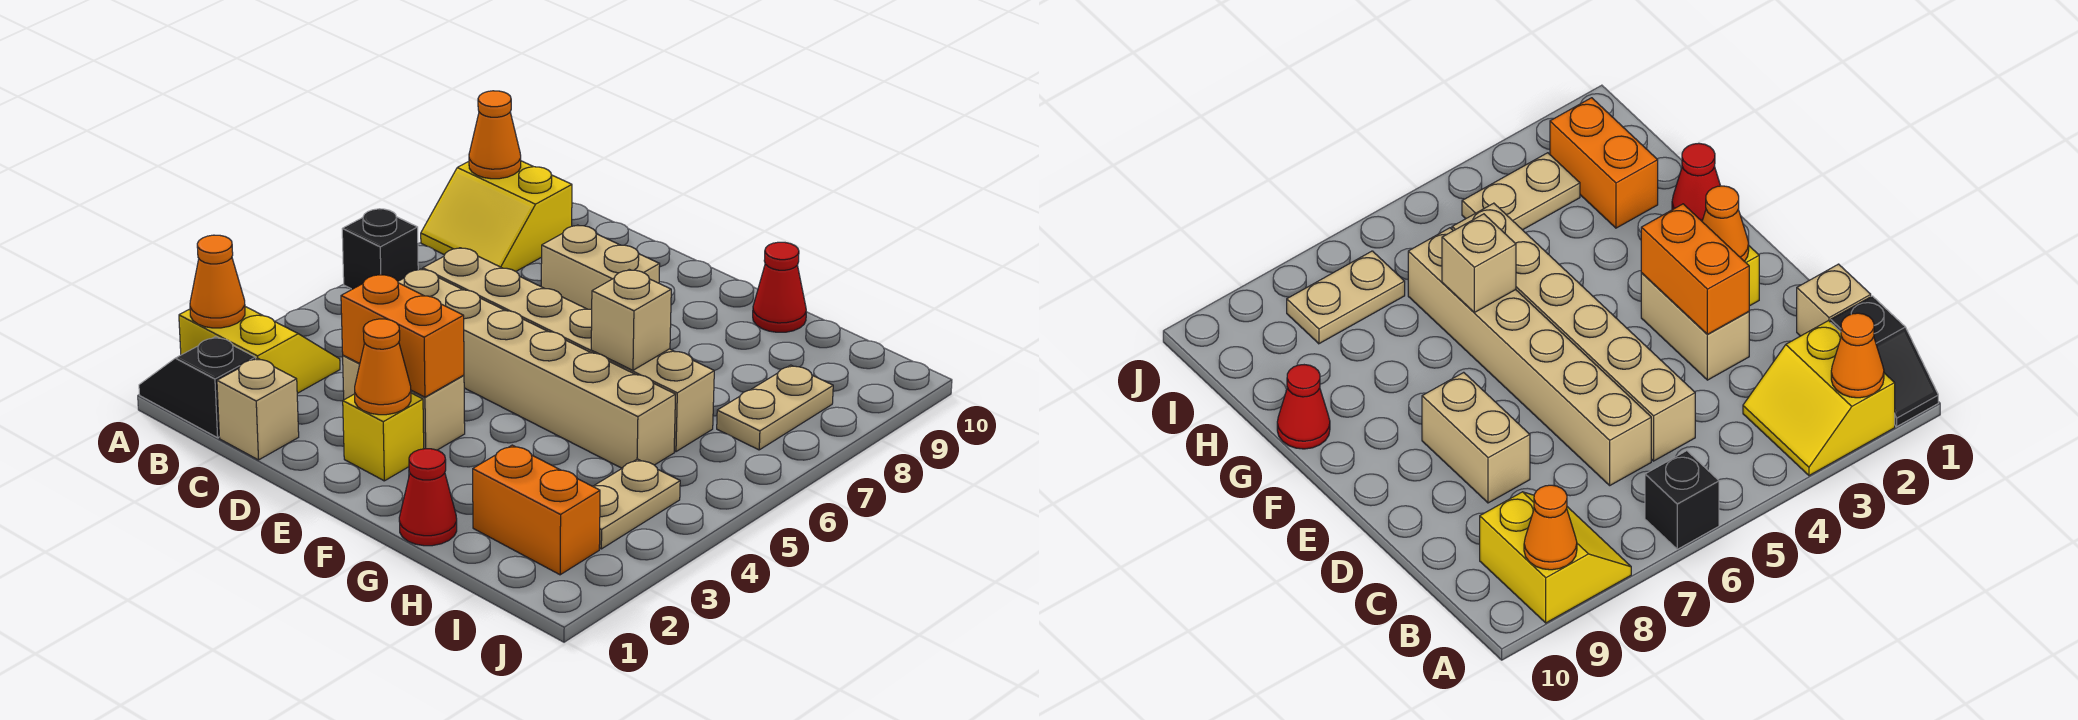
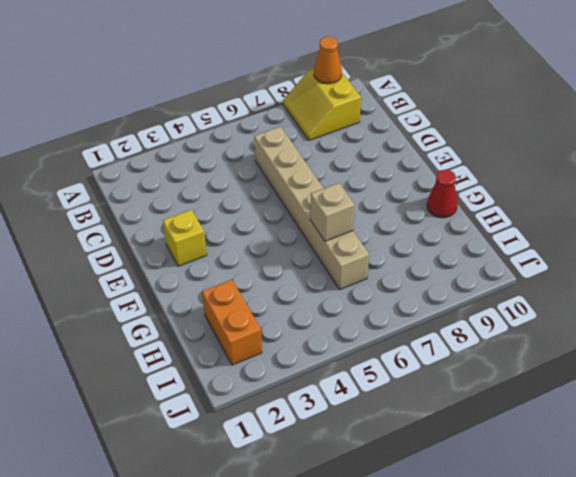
none -> black 1x2 slope [139,337,256,438]
none -> yellow 2x2 slope [179,307,340,393]
none -> black 1x1 brick [342,209,418,289]

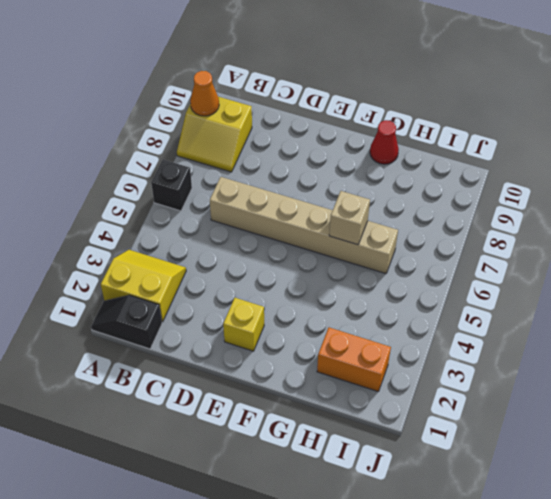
none -> tan 1x1 brick [217,358,299,460]
none -> tan 1x6 brick [398,269,676,468]
none -> tan 1x2 brick [343,355,465,450]

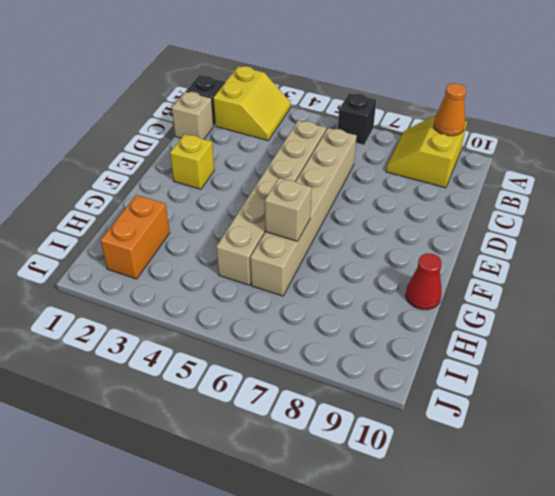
none -> tan 1x2 brick [343,355,465,450]
none -> tan 1x2 brick [541,225,660,309]
none -> red 1x1 cone [399,449,457,546]

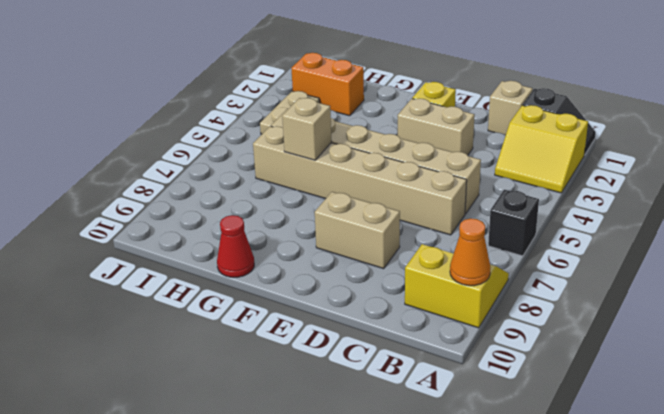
none -> red 1x1 cone [399,449,457,546]
none -> tan 1x2 plate [717,365,833,450]
none -> orange 1x1 cone [190,235,245,328]

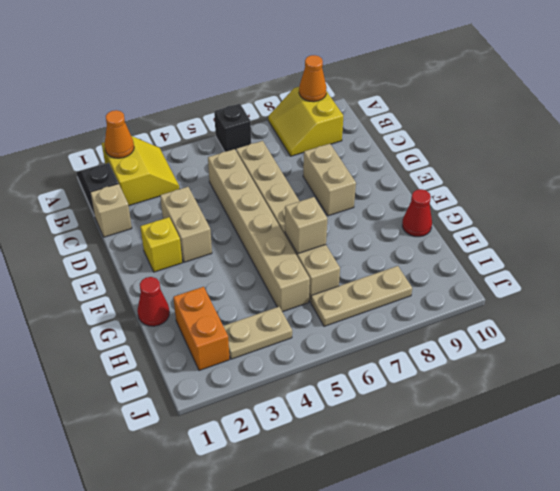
tan 1x3 plate [311,266,412,326] -> tan 1x2 plate [717,365,833,450]
none -> orange 1x2 brick [341,274,464,397]
none -> orange 1x1 cone [355,319,411,415]

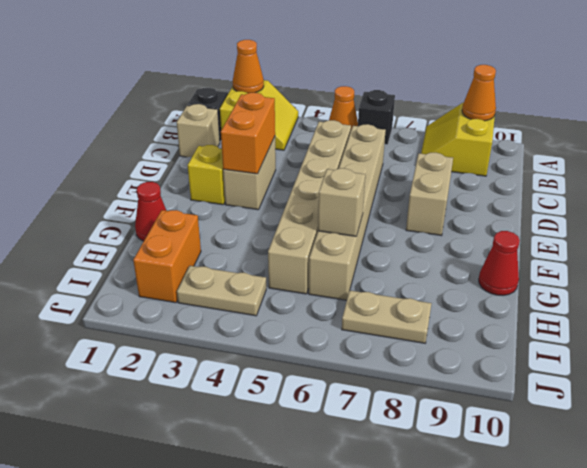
orange 1x1 cone [329,86,358,129] -> orange 1x1 cone moved to [355,319,411,415]

